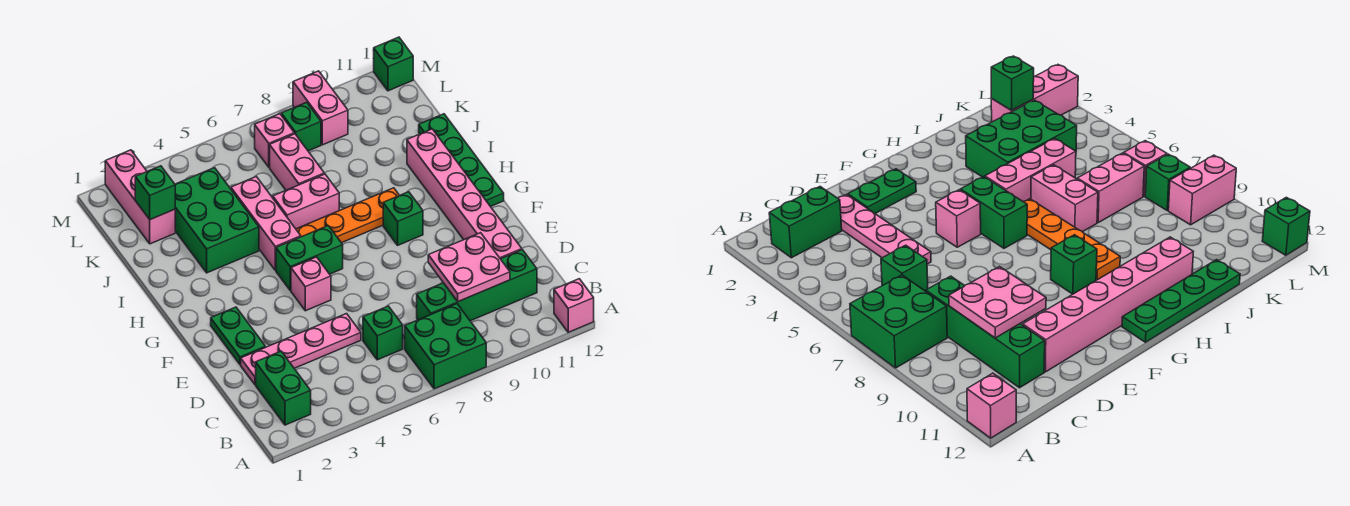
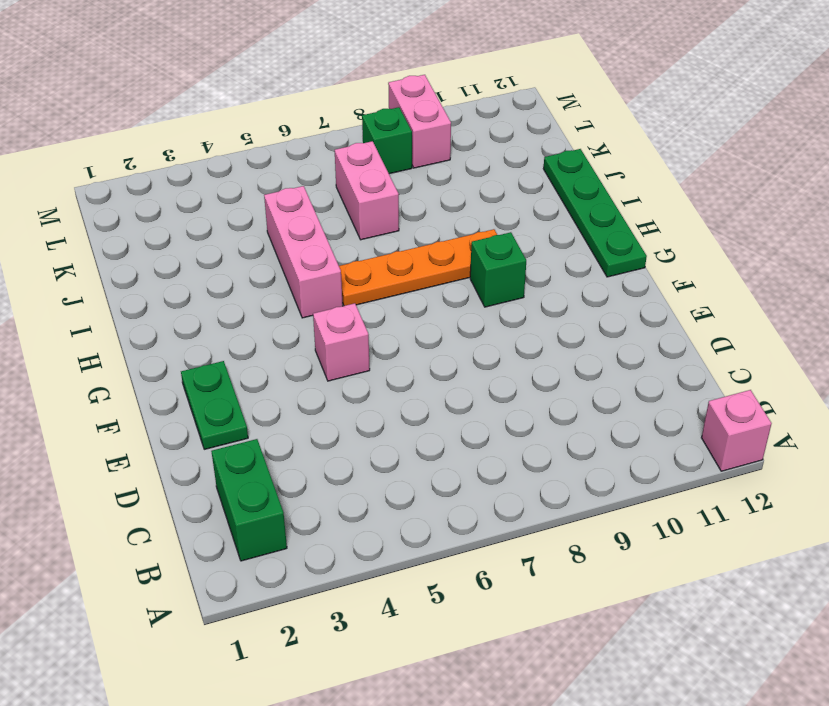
none -> green 2x2 brick [405,304,486,389]
none -> green 1x1 brick [363,306,403,360]
none -> green 1x4 brick [417,250,537,321]

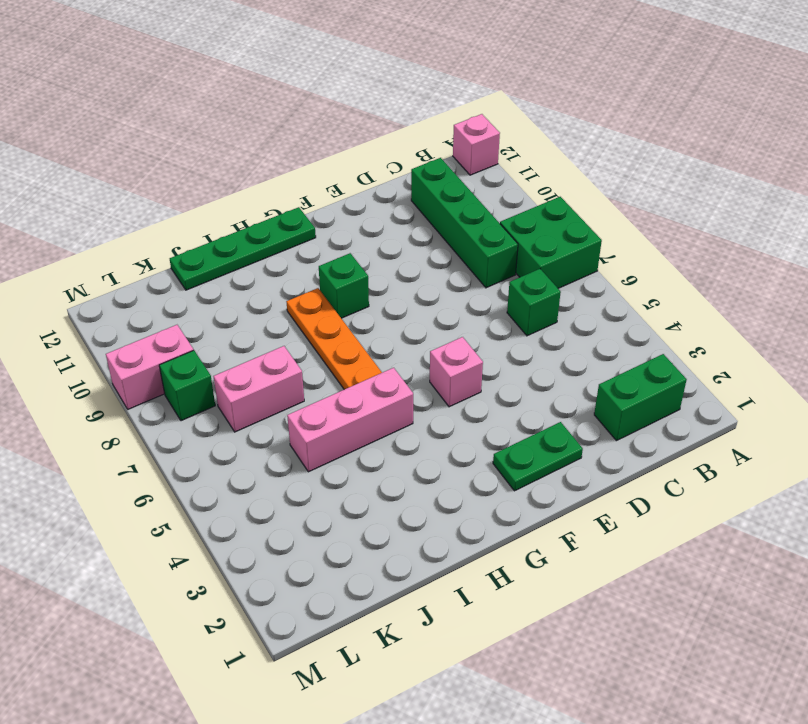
none -> pink 1x4 plate [241,314,361,385]
none -> pink 1x6 brick [407,129,522,259]
none -> green 1x2 brick [276,226,343,291]

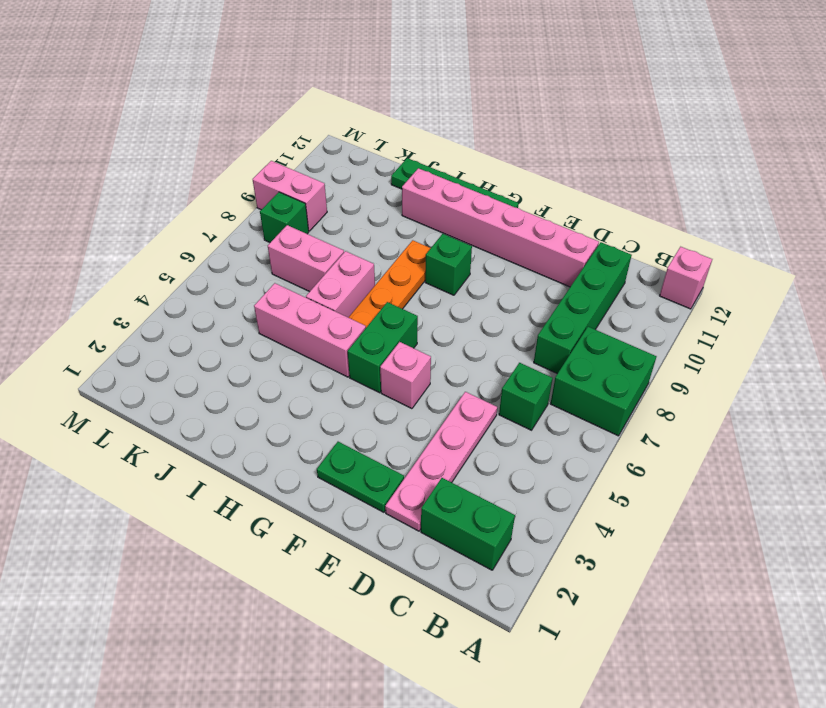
none -> green 2x3 brick [175,168,259,273]
none -> pink 1x3 brick [105,150,175,244]
none -> pink 1x1 brick [255,114,294,167]

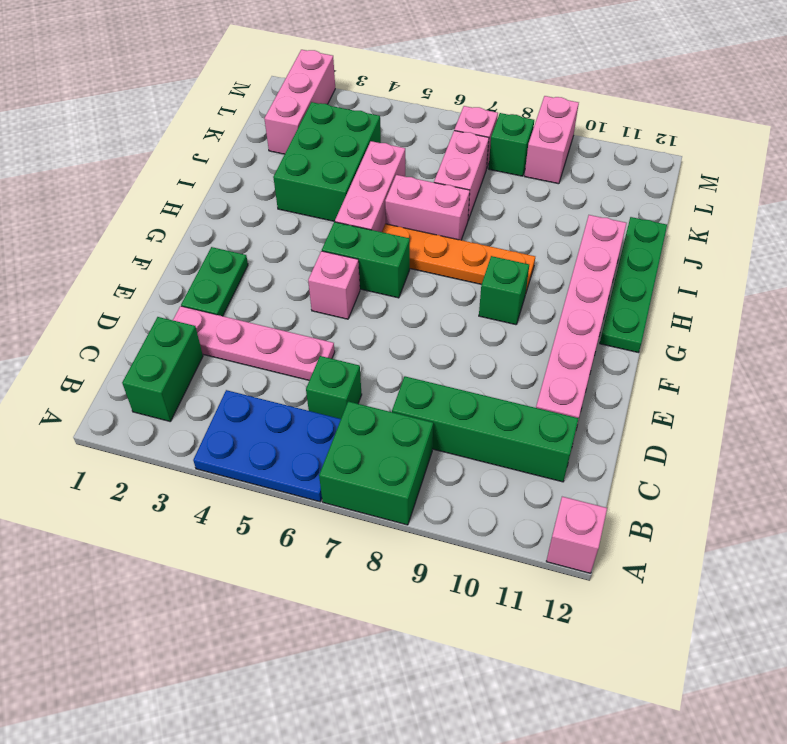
blue 2x3 plate [193,390,341,502] -> none
none -> green 1x1 brick [374,37,413,91]
none -> pink 2x2 plate [428,233,510,302]
none -> green 1x1 brick [135,166,175,220]

